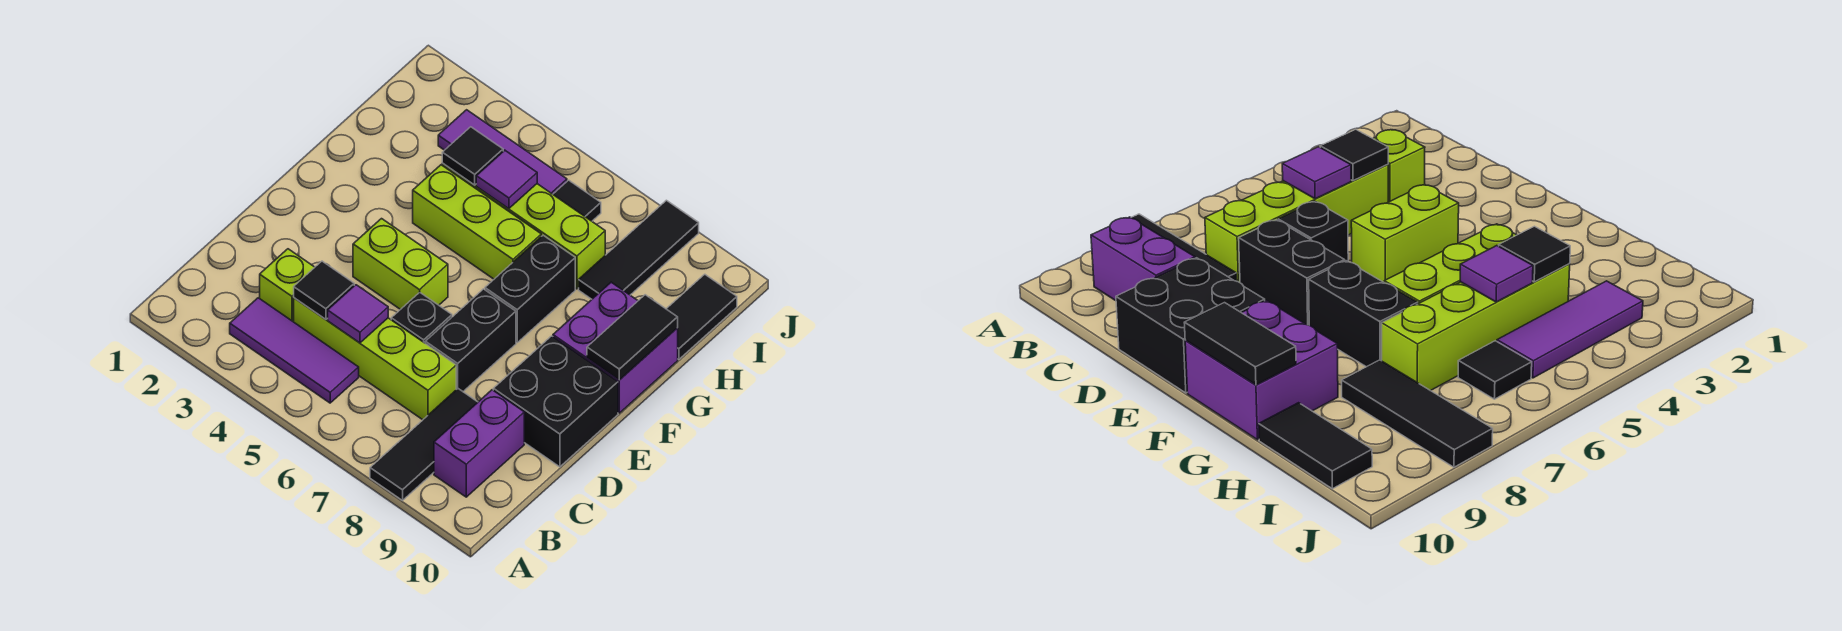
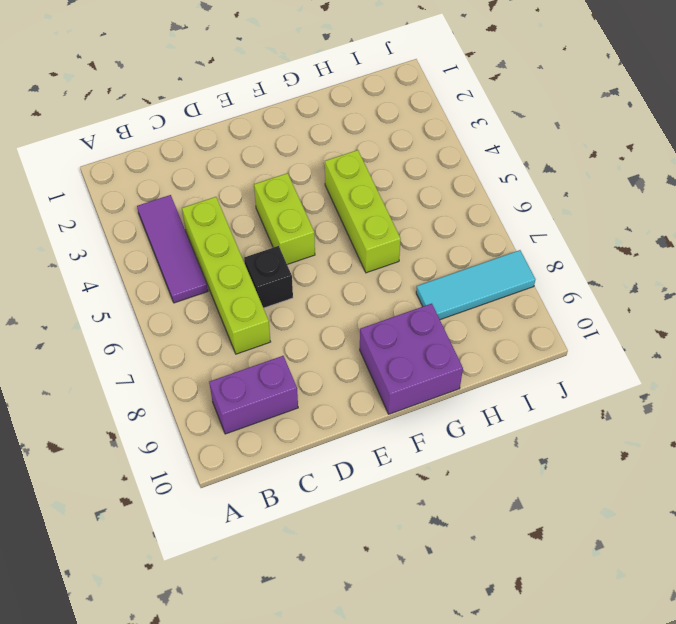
cyan 1x3 tile [416,250,535,320] -> black 1x3 tile [579,200,699,299]
none -> black 1x3 tile [370,389,478,500]
none -> lime 1x1 brick [260,249,315,322]
none -> black 1x2 brick [425,289,516,391]

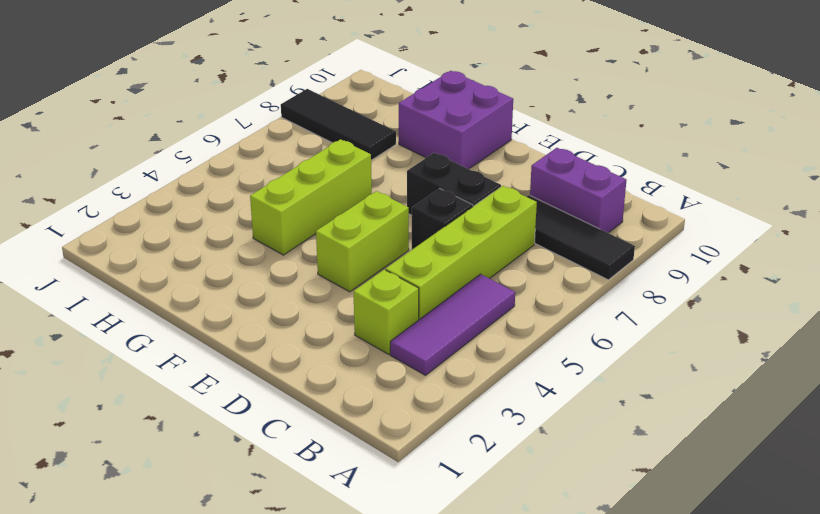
none -> black 2x2 brick [493,336,618,467]
none -> black 1x2 brick [485,235,575,342]
none -> lime 1x4 brick [442,164,605,289]

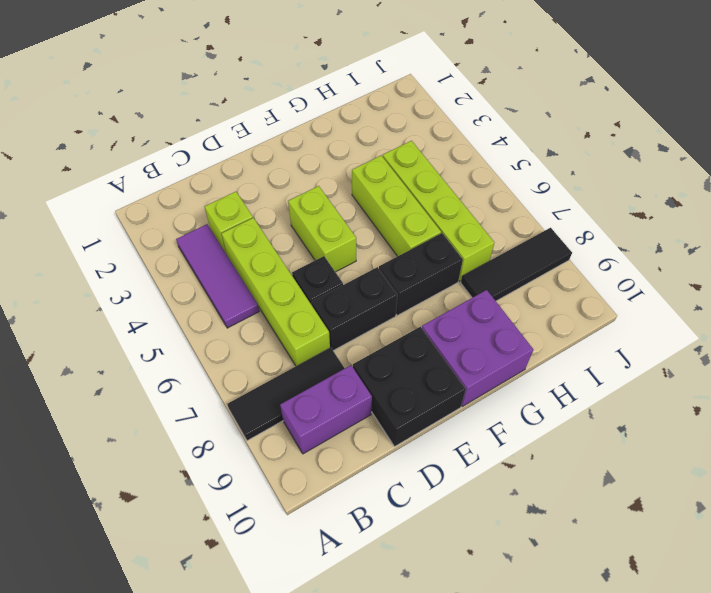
none -> black 1x2 tile [667,274,737,359]
none -> purple 1x3 tile [438,110,567,194]
none -> black 1x1 tile [553,180,601,221]

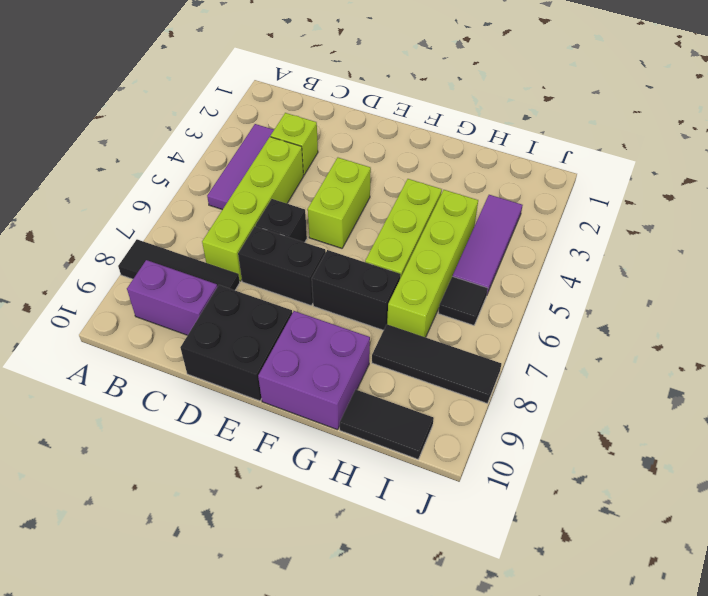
none -> black 1x1 tile [294,261,354,319]
none -> purple 1x1 tile [328,285,388,343]
none -> black 1x2 tile [587,295,678,380]

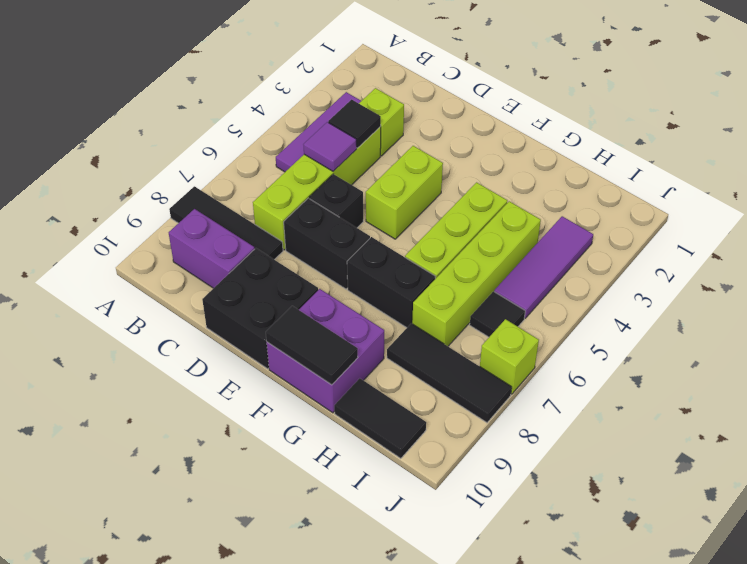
lime 1x1 brick [480,319,539,394] -> none
none -> black 1x1 tile [442,127,503,185]
none -> purple 1x1 tile [476,150,537,209]

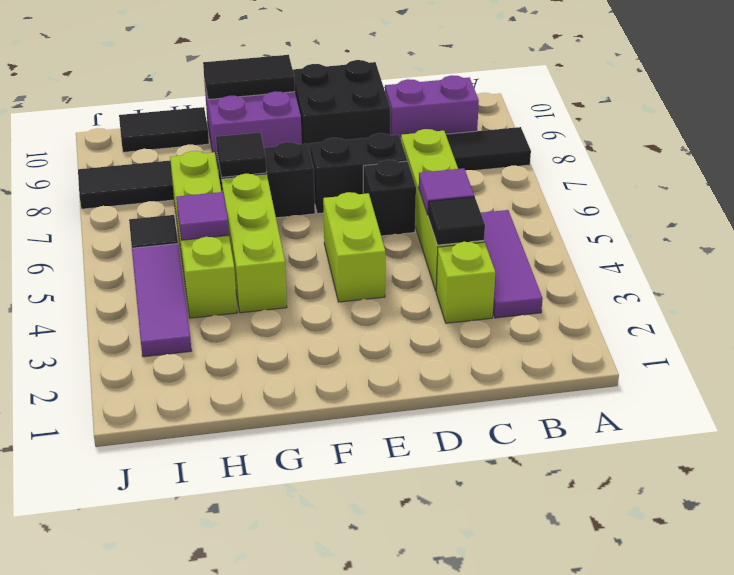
black 1x1 tile [216,132,267,177] -> black 1x1 tile moved to [442,127,503,185]

